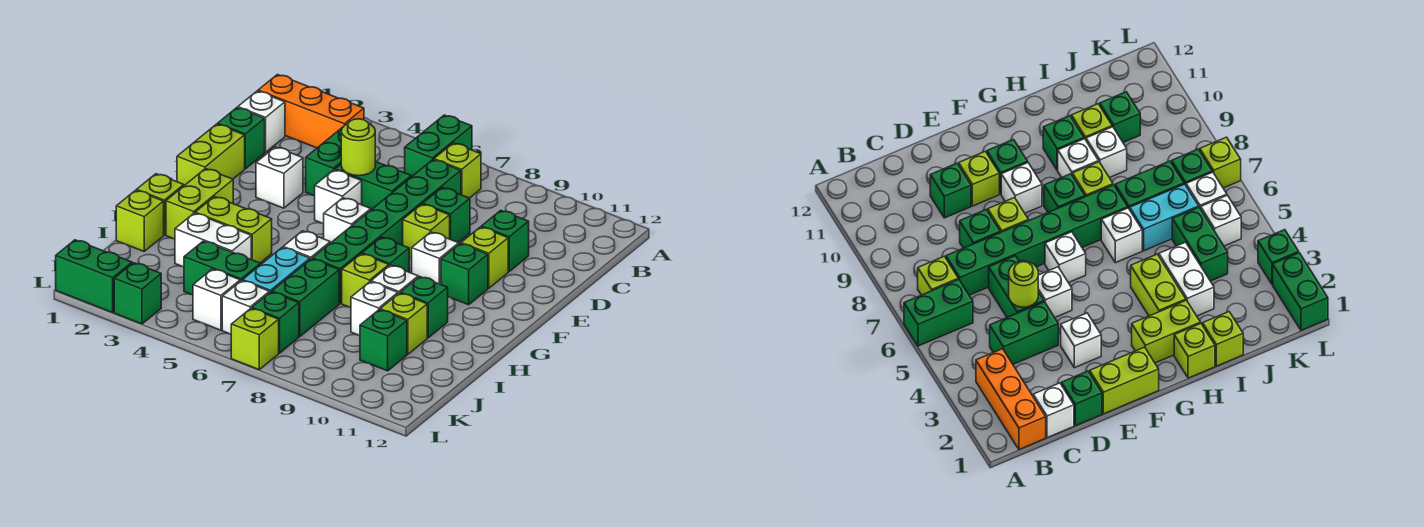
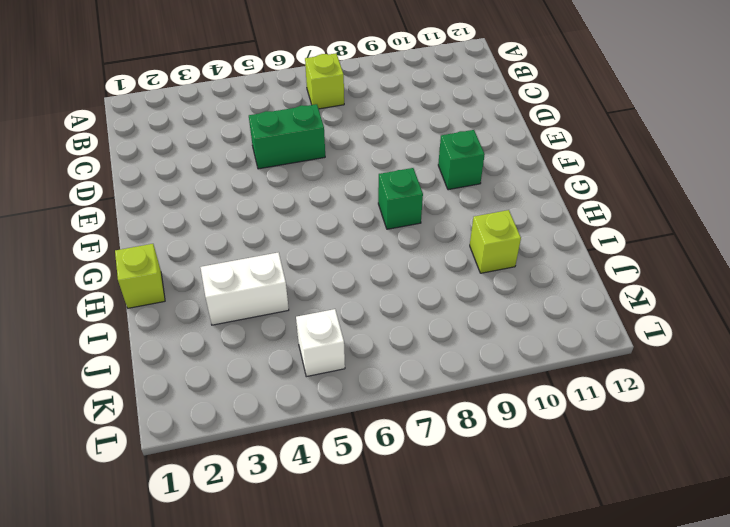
none -> green 1x2 brick [405,115,472,177]
none -> orange 1x3 brick [258,75,364,148]
none -> white 1x1 brick [238,91,285,152]
none -> green 1x2 brick [306,126,344,196]

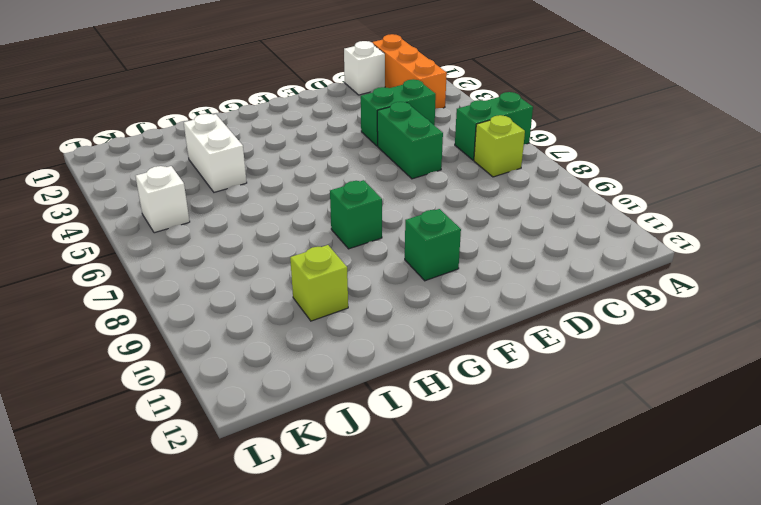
none -> green 1x6 brick [312,160,461,303]
none -> green 1x1 brick [218,108,265,169]
none -> green 1x1 brick [423,188,470,243]
none -> green 1x1 brick [481,210,529,272]

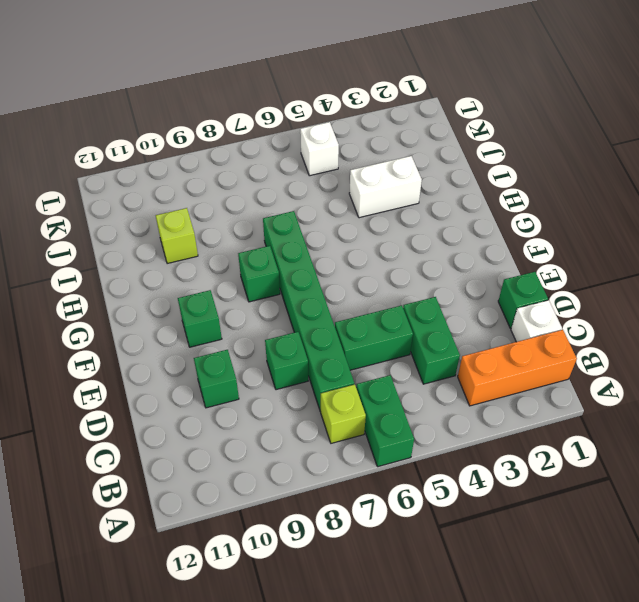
none -> lime 1x2 brick [177,124,245,186]
none -> white 1x1 brick [256,147,303,208]
none -> white 1x1 brick [315,170,362,224]
none -> lime 1x1 brick [403,204,450,258]

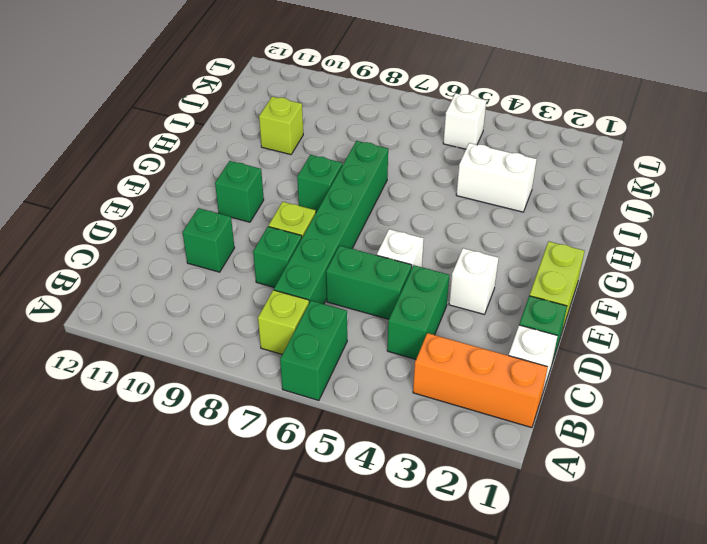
none -> lime 1x1 brick [461,227,508,288]
none -> white 1x1 brick [324,198,371,243]
none -> white 1x1 brick [412,232,459,285]
none -> lime 1x2 brick [166,169,233,239]

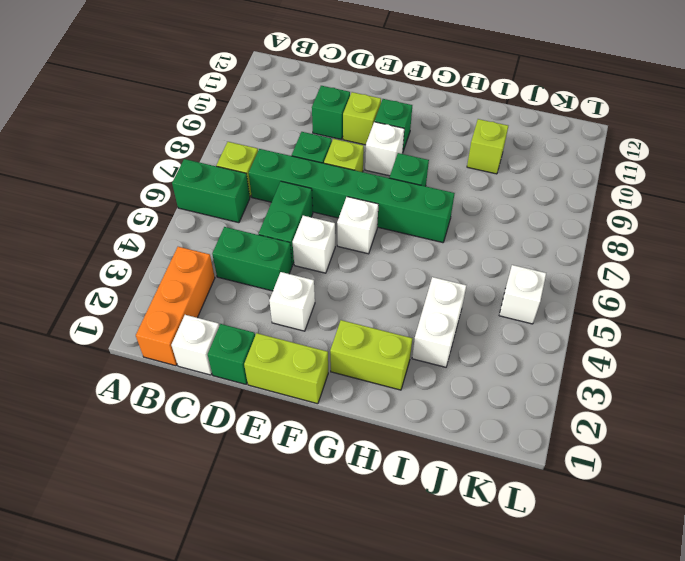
none -> lime 1x1 brick [137,174,184,235]
none -> lime 1x2 brick [195,197,272,263]
none -> white 1x1 brick [283,231,330,259]
none -> lime 1x1 brick [342,254,389,307]

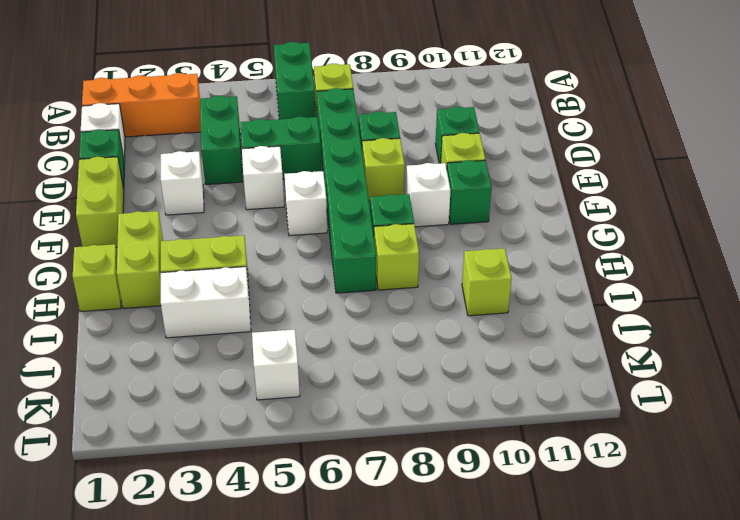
none -> white 1x1 brick [283,231,330,259]
none -> white 1x1 brick [371,265,418,294]
none -> green 1x1 brick [400,277,448,338]
none -> lime 1x1 brick [116,190,164,251]

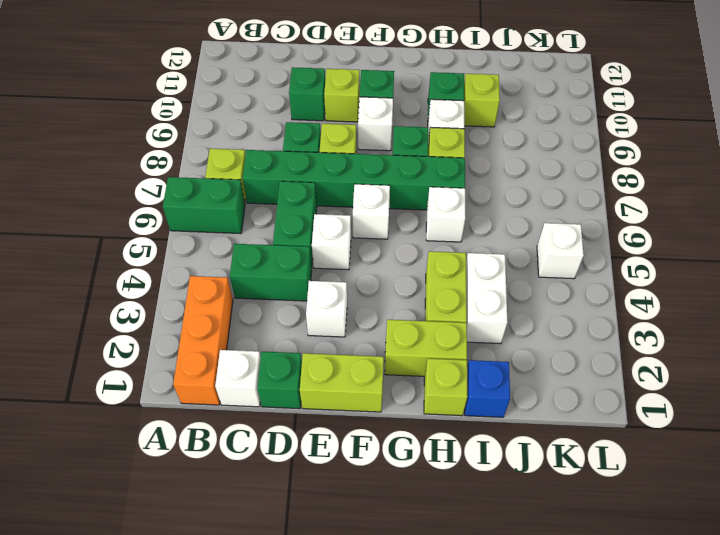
blue 1x1 brick [465,360,510,417] -> lime 1x1 brick [116,190,164,251]
none -> cyan 1x2 brick [243,247,310,292]
none -> green 1x2 brick [272,259,339,337]
none -> white 1x1 brick [351,282,398,335]
none -> green 1x2 brick [184,241,261,295]

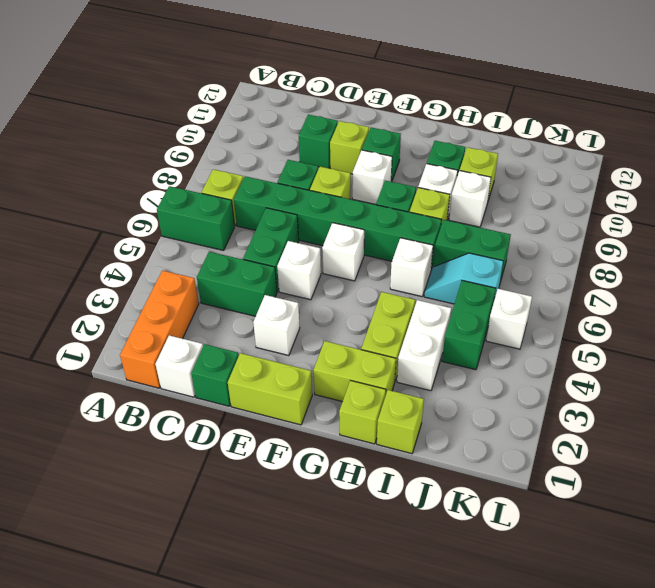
cyan 1x2 slope [424,253,503,304] -> cyan 1x2 brick [243,247,310,292]
none -> green 1x1 brick [360,310,407,371]
none -> white 1x1 brick [222,280,270,334]
none -> green 1x1 brick [252,292,299,353]
none -> green 1x2 brick [56,240,132,312]

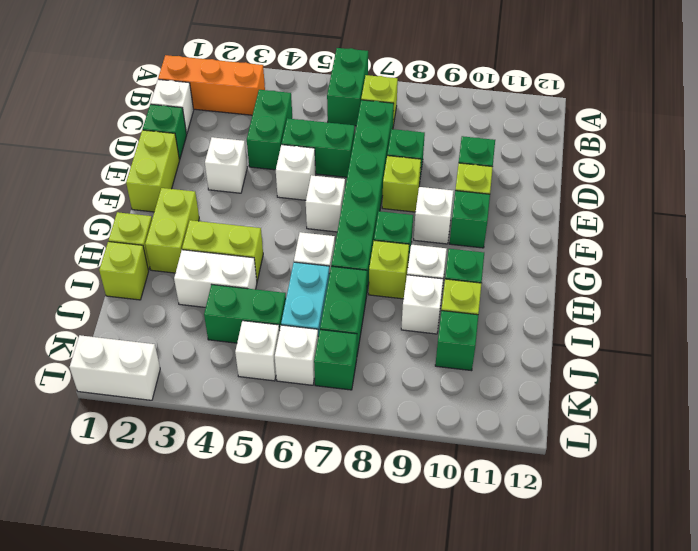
white 1x2 brick [70,335,160,400] -> green 1x2 brick [56,240,132,312]
none -> green 1x1 brick [114,263,161,324]
none -> lime 1x1 brick [231,308,279,369]
none -> lime 1x1 round brick [341,119,375,176]

